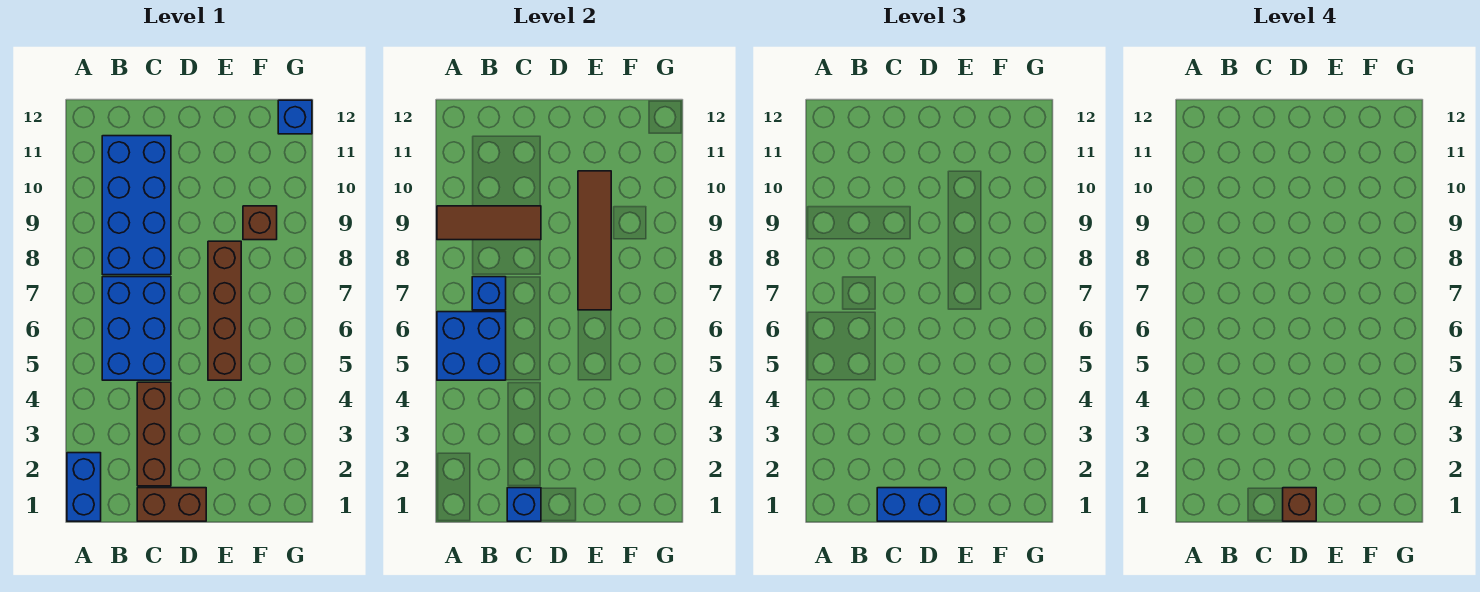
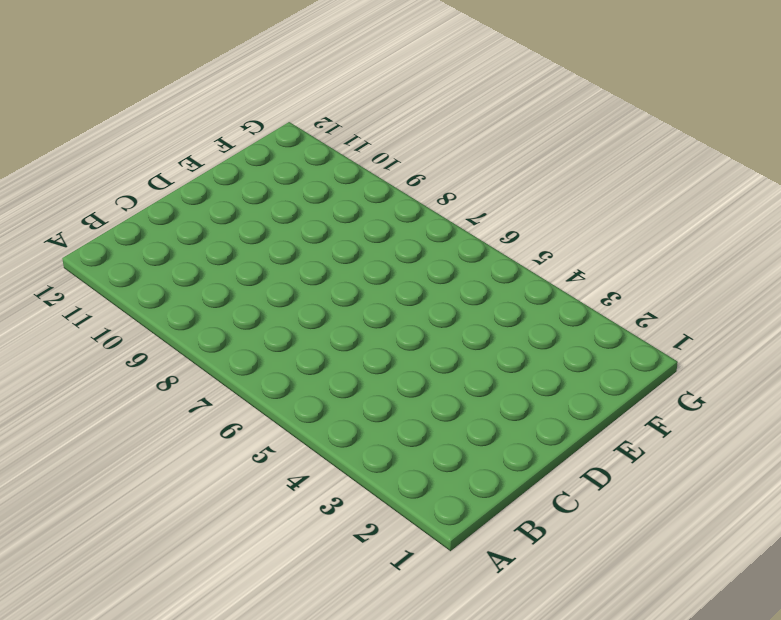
none -> blue 1x2 brick [67,453,101,521]
none -> blue 2x3 brick [102,277,171,380]
none -> blue 2x4 brick [102,136,171,275]

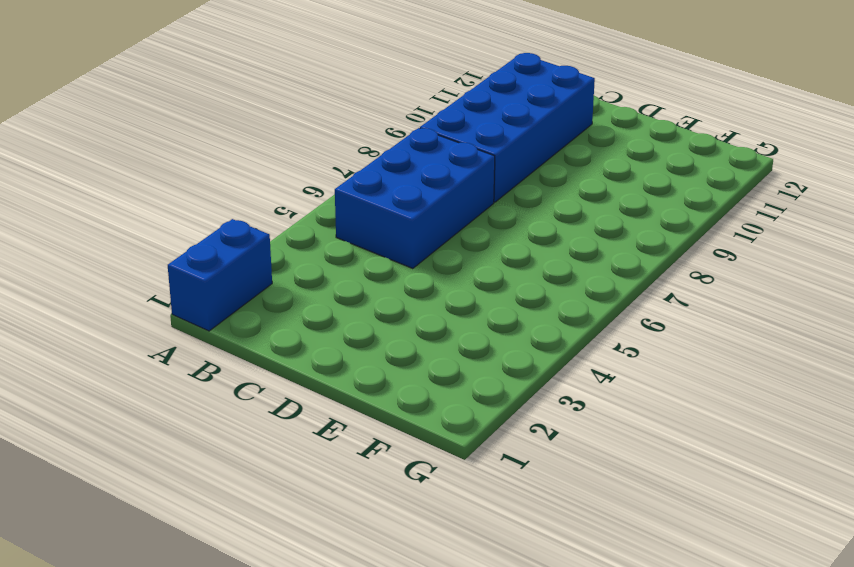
none -> brown 1x2 brick [137,488,206,521]
none -> brown 1x3 brick [137,382,171,486]
none -> brown 1x4 brick [208,241,241,380]

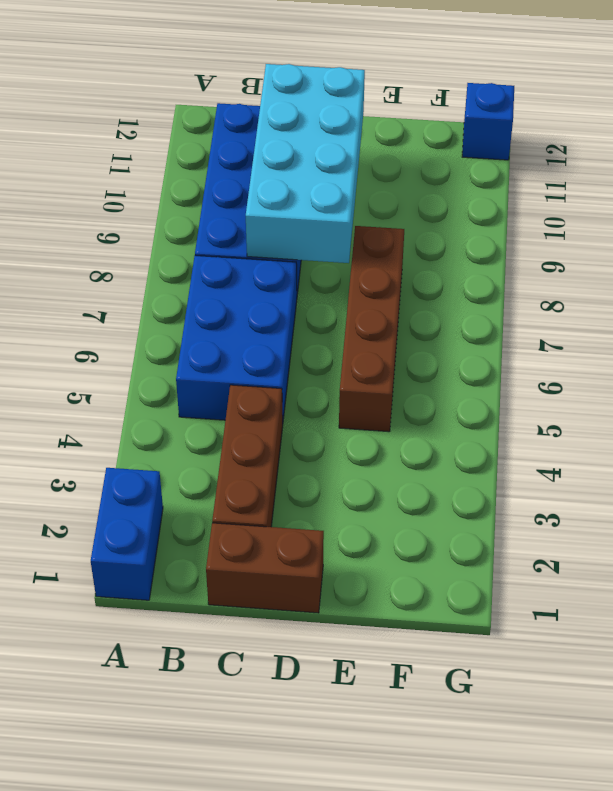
cyan 2x4 brick [246,64,365,263] -> brown 1x3 tile [437,206,541,240]
none -> brown 1x1 brick [243,206,277,240]
none -> blue 2x2 brick [437,312,506,380]
none -> blue 1x1 brick [472,277,506,310]

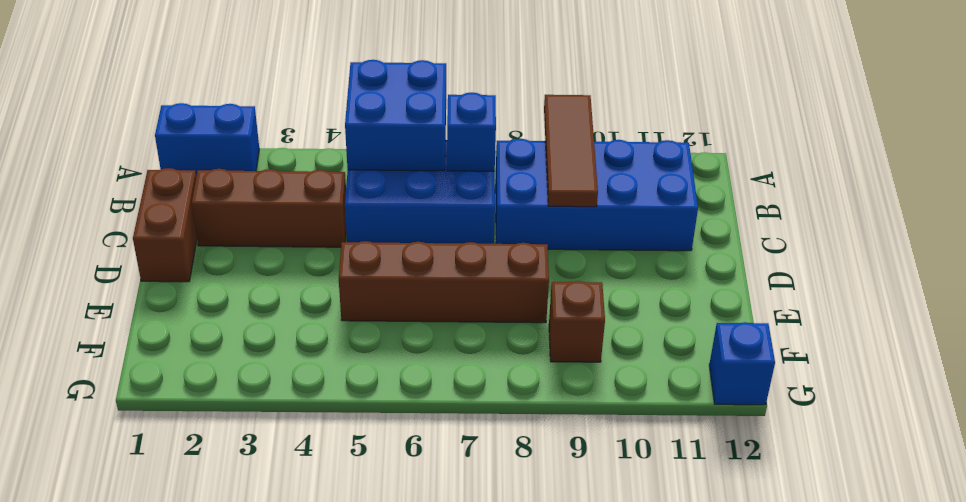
none -> blue 1x1 brick [507,488,541,521]
none -> brown 1x4 tile [578,171,611,310]
none -> blue 1x2 brick [877,488,946,521]

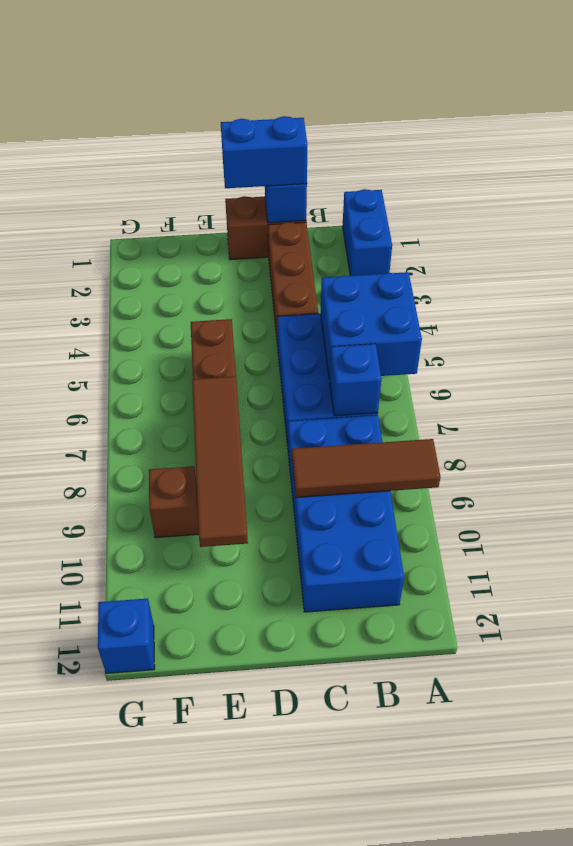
none -> brown 1x1 brick [1283,488,1316,521]

